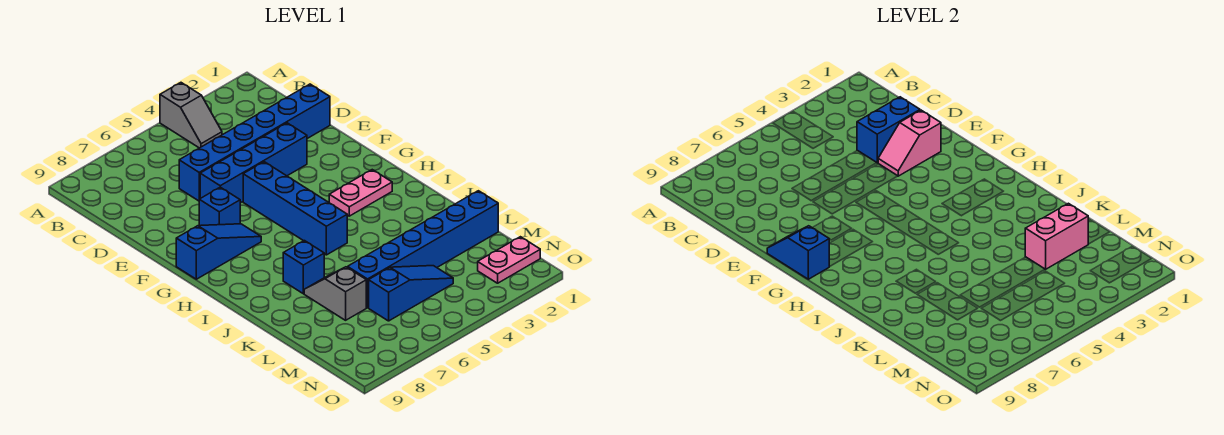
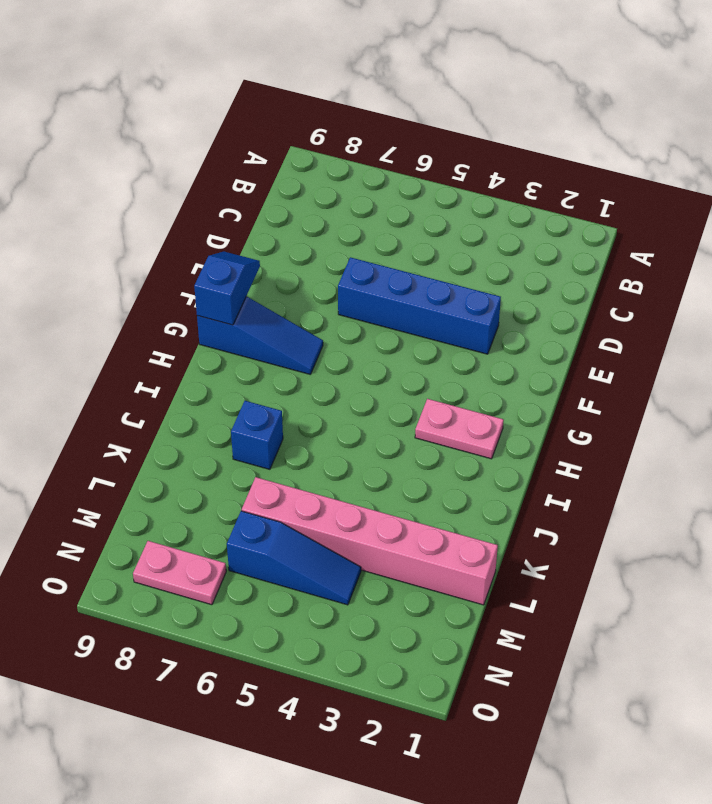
pink 1x6 brick [242,477,498,605] -> blue 1x6 brick [348,191,498,308]
pink 1x2 plate [133,541,226,605] -> pink 1x2 plate moved to [478,237,540,283]
none -> grey 1x2 slope [160,83,222,148]
none -> blue 1x6 brick [179,84,330,201]
none -> blue 1x4 brick [243,162,347,255]

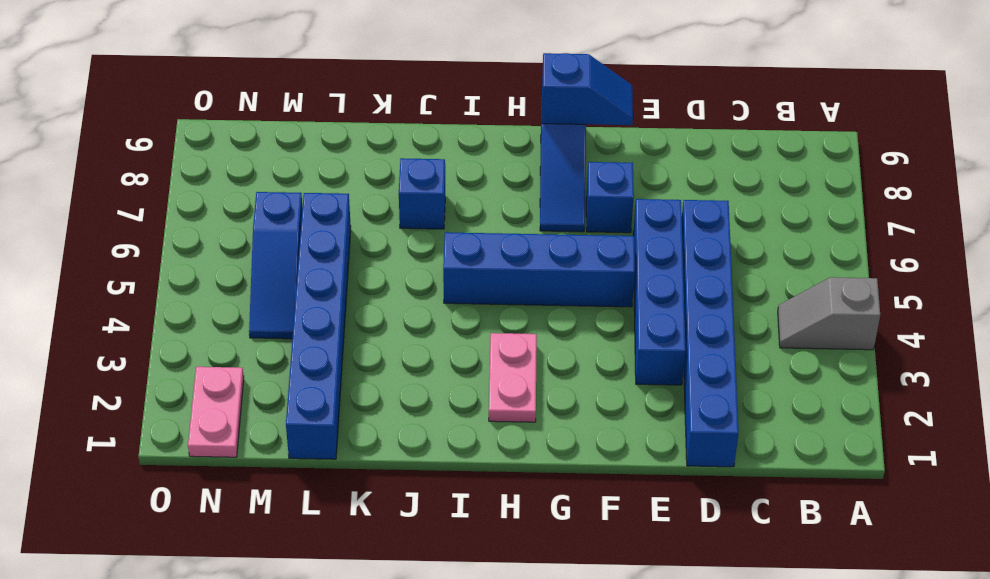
none -> grey 1x2 slope [304,267,366,320]
none -> blue 1x2 brick [857,97,920,163]
none -> pink 1x2 slope [878,110,941,176]

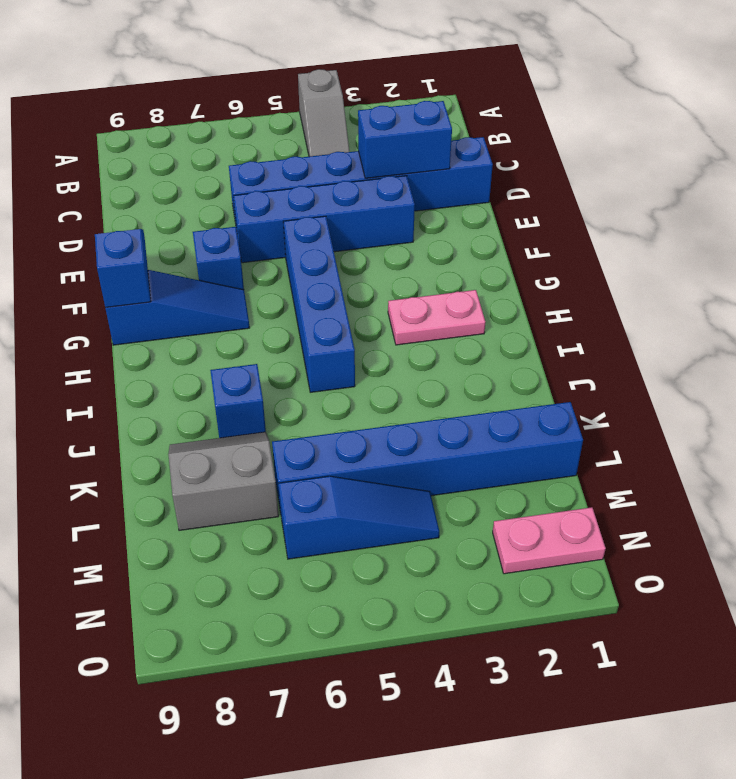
grey 2x2 slope [168,432,279,530] -> grey 1x2 slope [304,267,366,320]
none -> pink 1x2 slope [878,110,941,176]
none -> pink 1x2 brick [1025,203,1088,269]

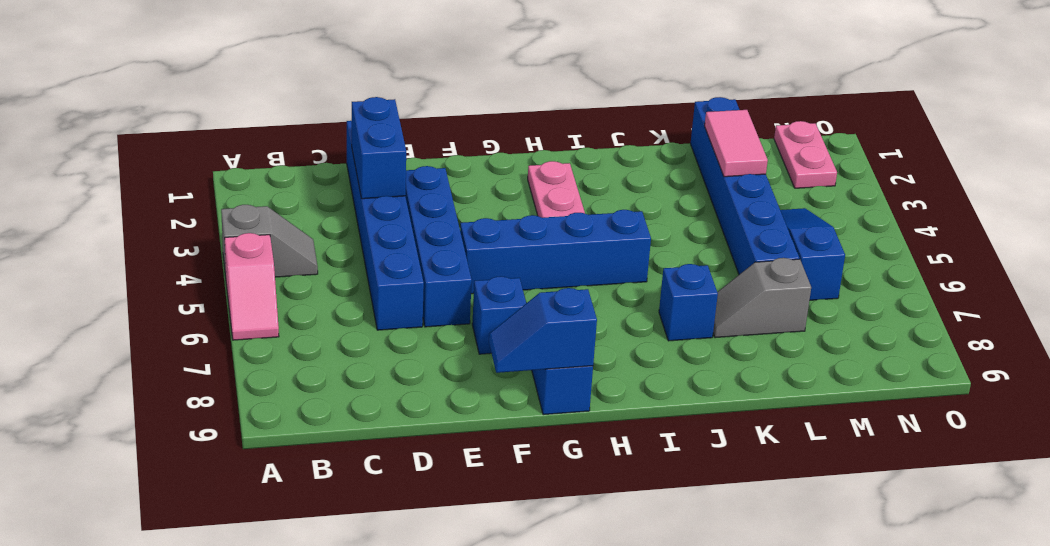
pink 1x2 slope [225,233,279,340] -> pink 1x2 slope moved to [878,110,941,176]
pink 1x2 tile [705,110,768,177] -> pink 1x2 brick [1025,203,1088,269]

